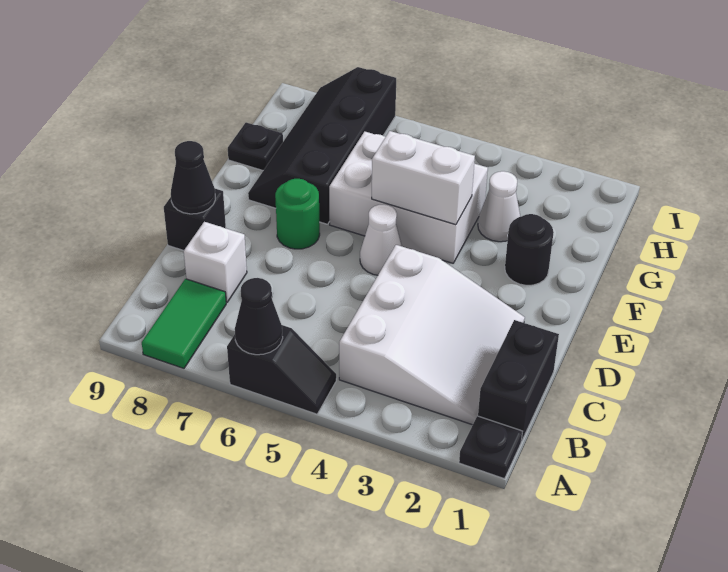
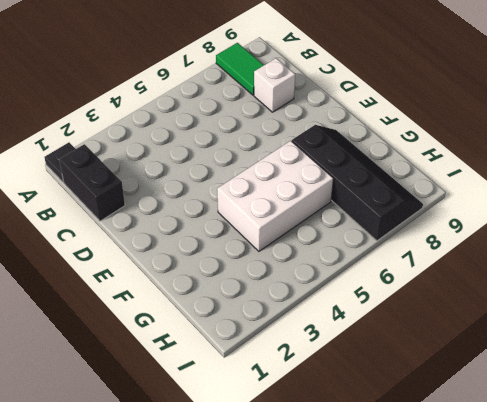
none -> black 1x2 slope [227,325,336,414]
none -> white 3x3 slope [339,245,525,425]
none -> black 1x1 brick [164,189,226,251]

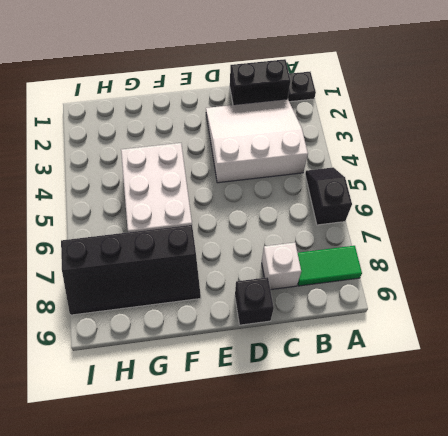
none -> white 1x1 cone [360,205,402,275]
none -> green 1x1 round brick [275,179,320,249]
none -> black 1x1 round brick [505,214,554,285]

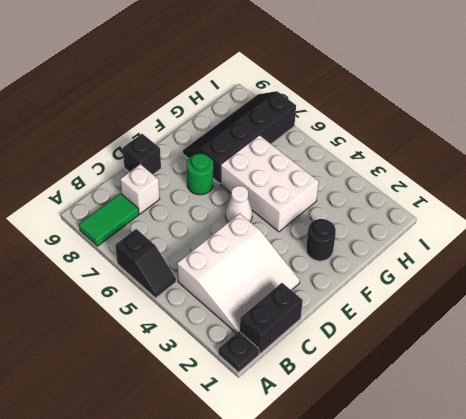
none -> white 1x1 cone [478,171,520,242]
none -> black 1x1 plate [228,122,283,170]
none -> black 1x1 cone [235,278,283,355]

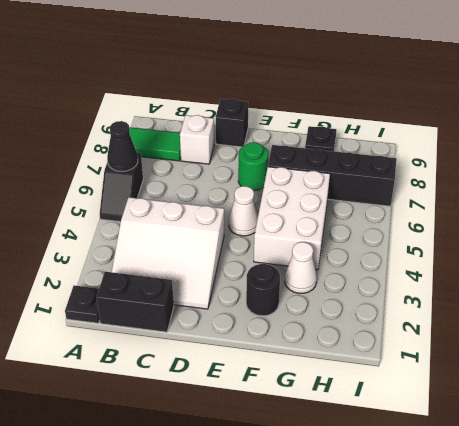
none -> black 1x1 cone [171,141,215,214]
none -> white 1x2 brick [372,131,475,225]

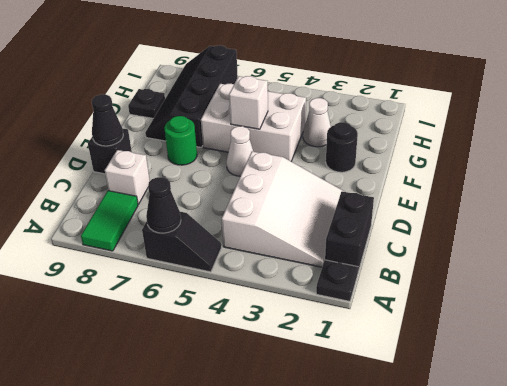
white 1x1 brick [229,76,268,129] -> white 1x2 brick [372,131,475,225]

